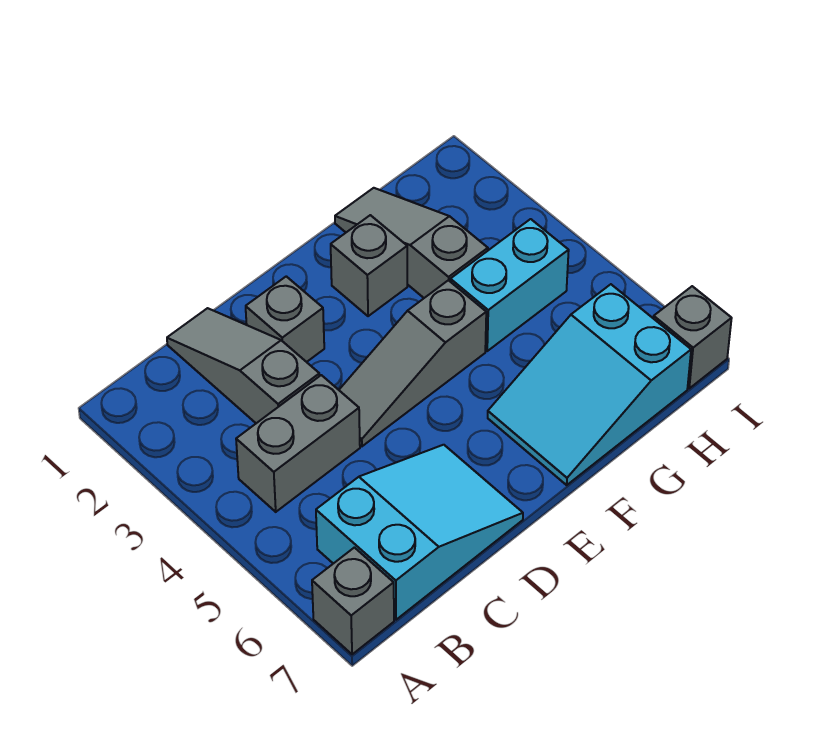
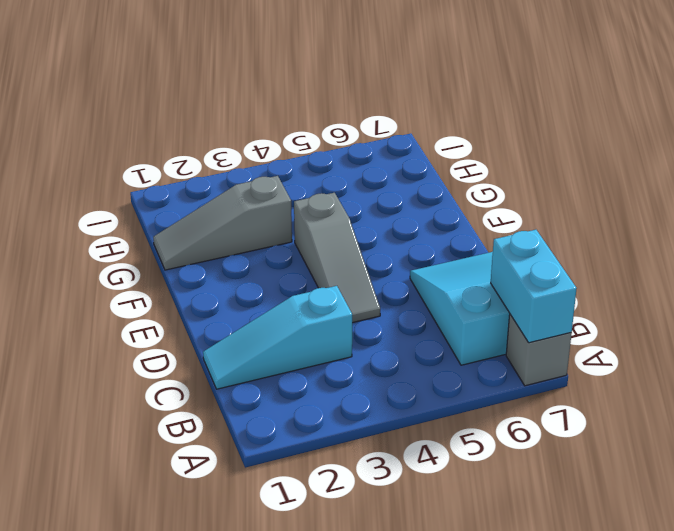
cyan 1x2 brick [491,230,577,343] -> cyan 1x2 brick moved to [450,219,569,351]
cyan 1x3 slope [203,286,352,389] -> grey 1x3 slope [167,308,320,423]
none -> grey 1x2 brick [236,375,360,512]
none -> grey 1x1 brick [246,276,324,362]

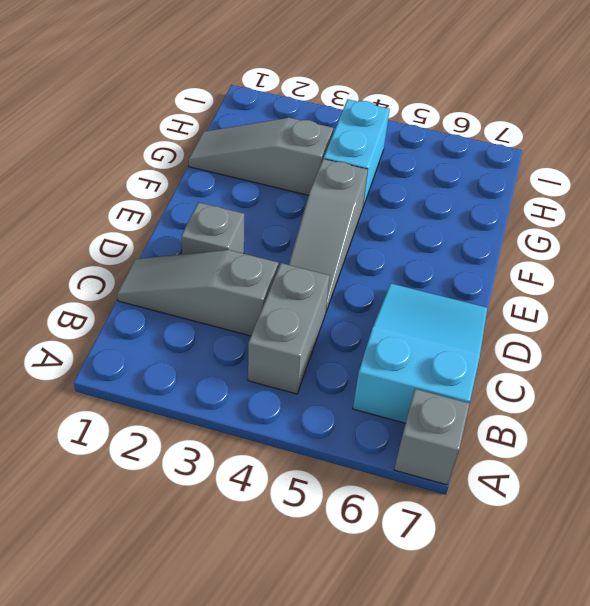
none -> grey 1x1 brick [331,215,407,316]
none -> cyan 2x3 slope [488,284,691,485]

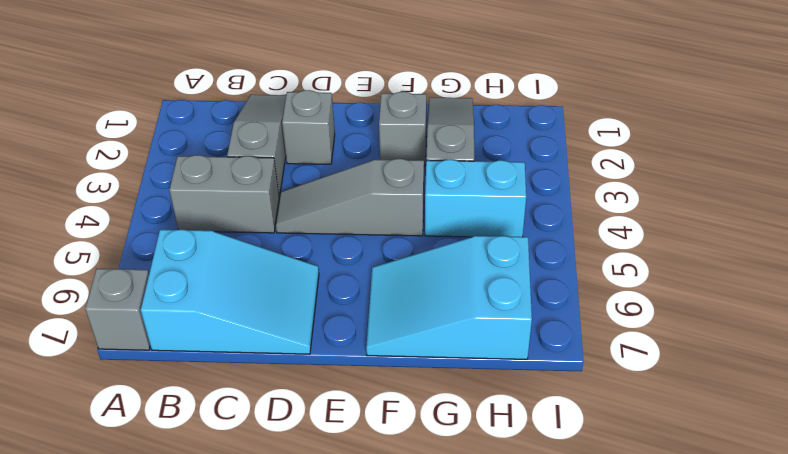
none -> grey 1x1 brick [654,286,732,388]

